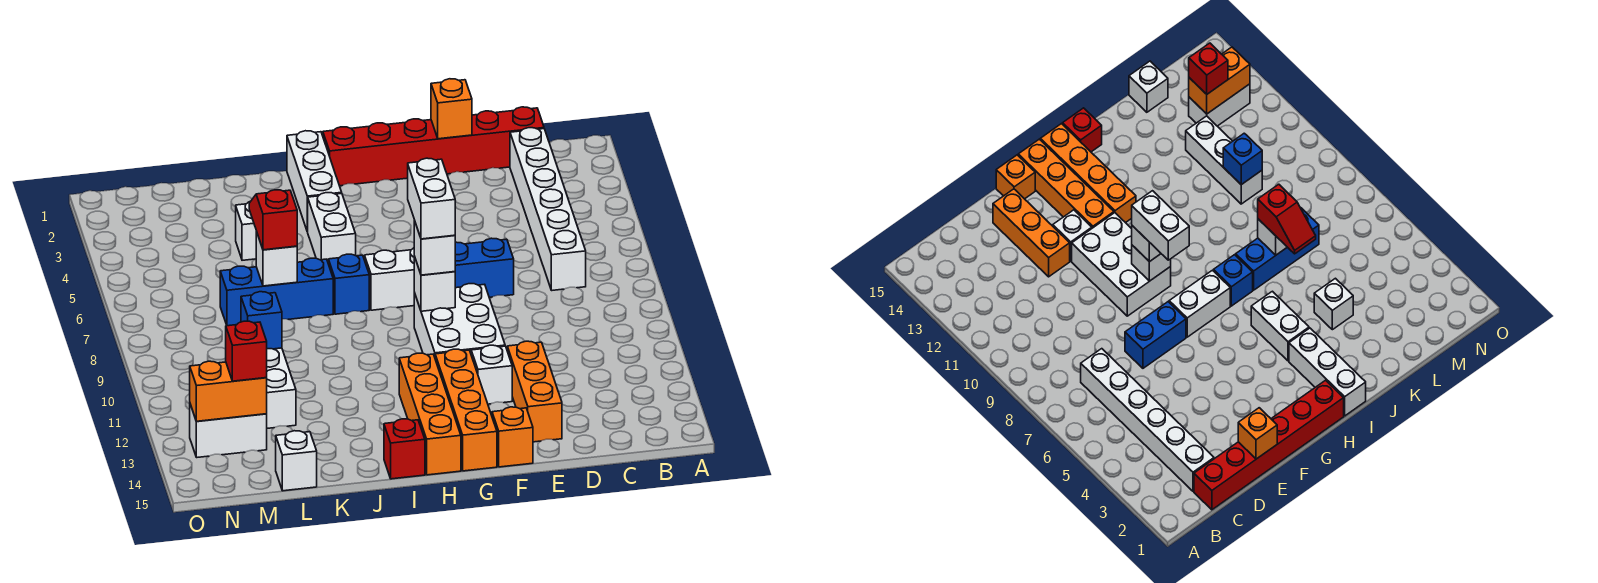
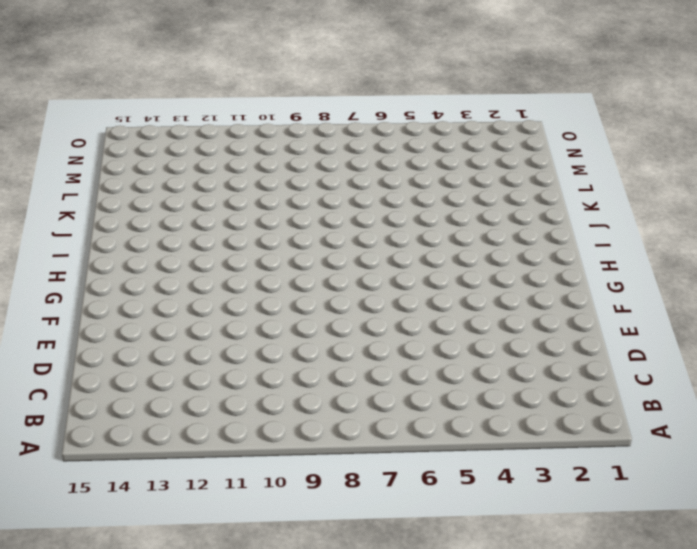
none -> red 1x6 brick [323,107,544,186]
none -> white 1x6 brick [510,128,586,290]
none -> blue 1x2 brick [455,238,514,297]

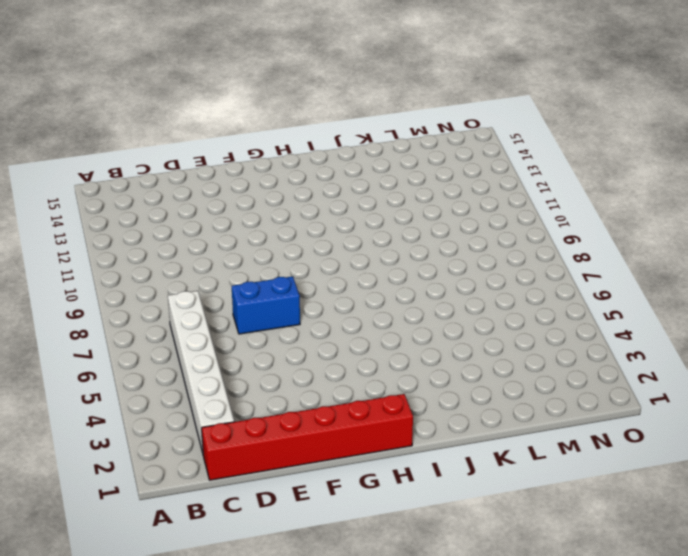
none -> orange 1x3 brick [507,341,562,442]
none -> white 2x3 brick [414,284,505,357]
none -> white 1x1 brick [471,345,512,404]

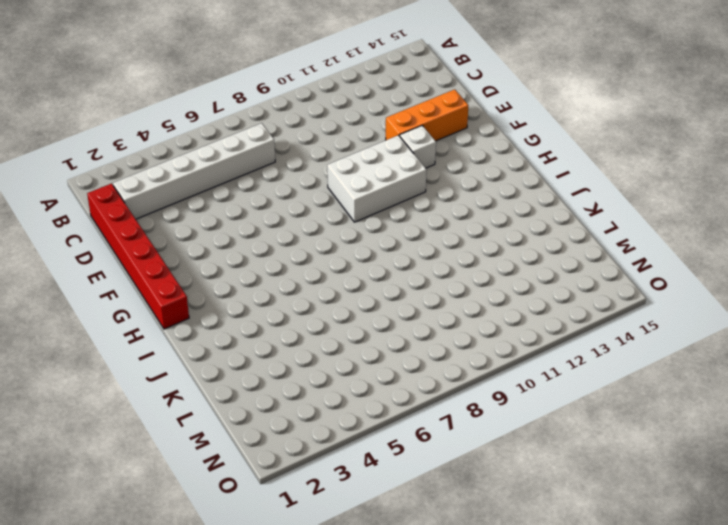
none -> blue 1x2 brick [455,238,514,297]
none -> orange 1x1 brick [492,407,533,467]
none -> white 1x2 brick [365,248,415,310]

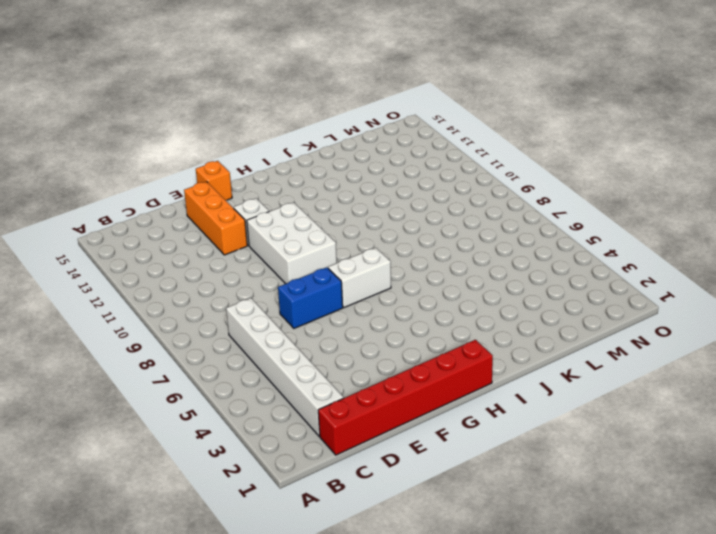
none -> orange 1x4 brick [435,349,497,471]
none -> orange 1x4 brick [399,353,461,475]
none -> white 1x3 brick [287,131,342,232]

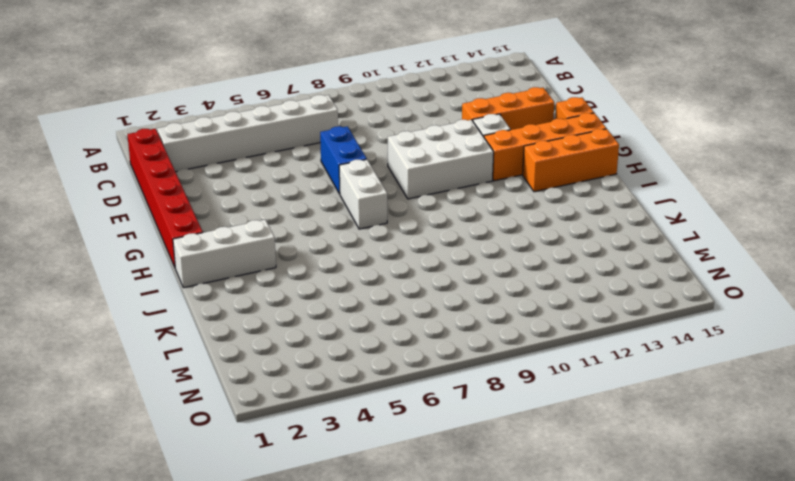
orange 1x3 brick [523,129,619,192] -> orange 1x4 brick [399,353,461,475]
none -> white 1x2 brick [308,193,356,261]
none -> blue 1x1 brick [328,254,369,314]
none -> red 1x1 brick [384,419,425,479]

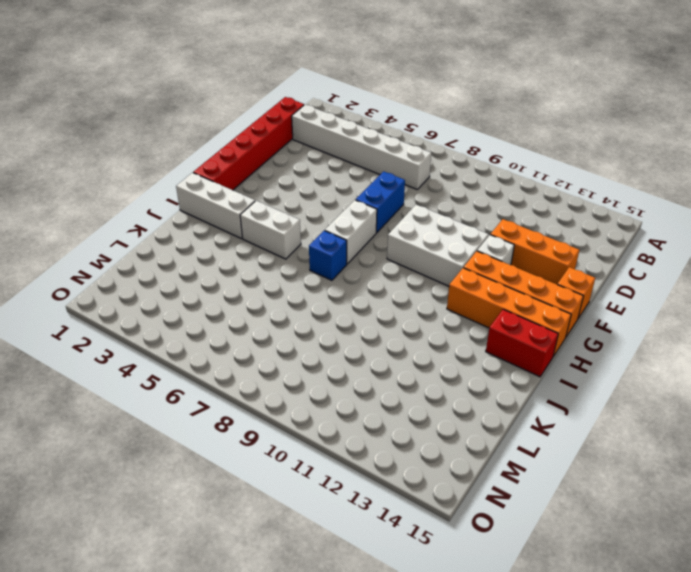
red 1x2 brick [486,309,558,377] -> red 1x1 brick [384,419,425,479]
none -> blue 1x3 brick [220,258,333,326]
none -> white 1x1 brick [236,202,256,260]
none -> white 1x3 brick [267,348,296,428]

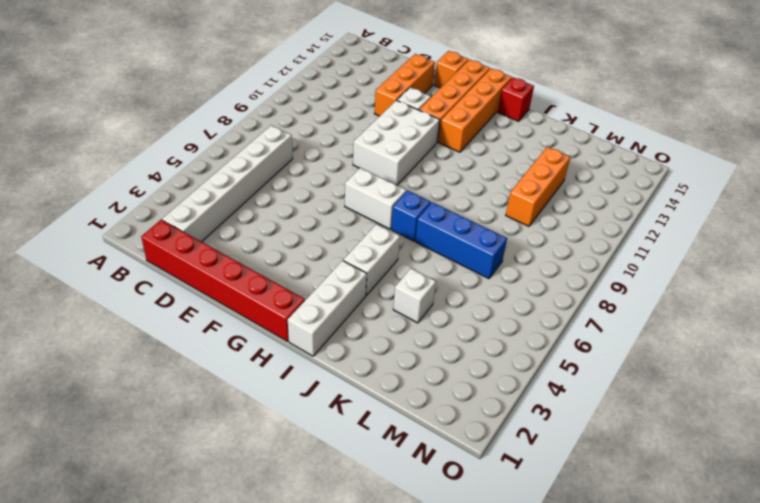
orange 1x3 brick [506,147,570,226] -> white 1x3 brick [267,348,296,428]
none -> blue 1x2 brick [455,238,514,297]
none -> white 1x1 brick [276,431,317,491]
none -> white 1x2 brick [190,404,267,457]

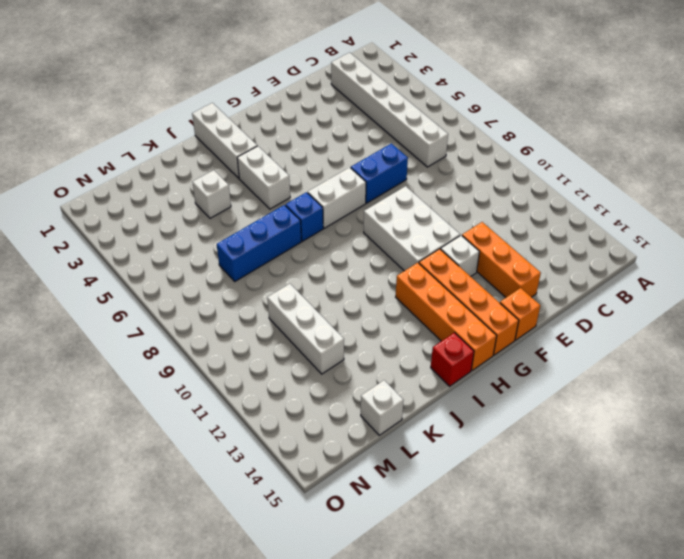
none -> red 1x6 brick [323,107,544,186]
none -> white 1x2 brick [190,404,267,457]
none -> orange 1x1 brick [431,79,472,139]

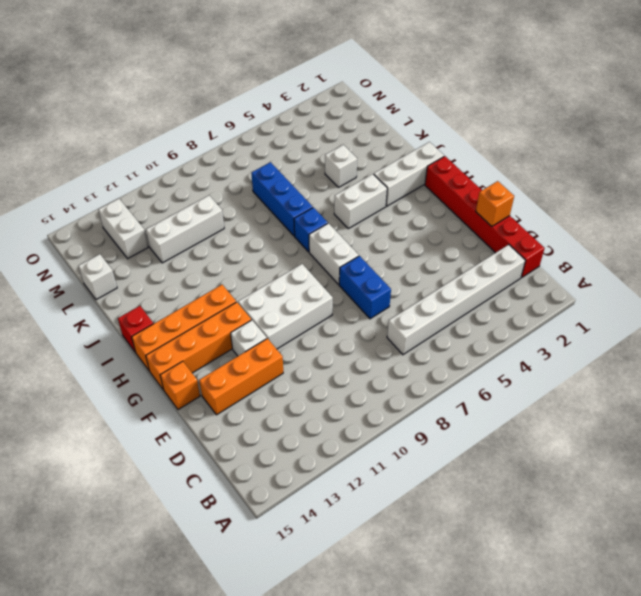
none -> white 1x1 brick [414,257,455,311]
none -> white 1x1 brick [256,231,297,286]
none -> blue 1x1 brick [241,292,282,349]

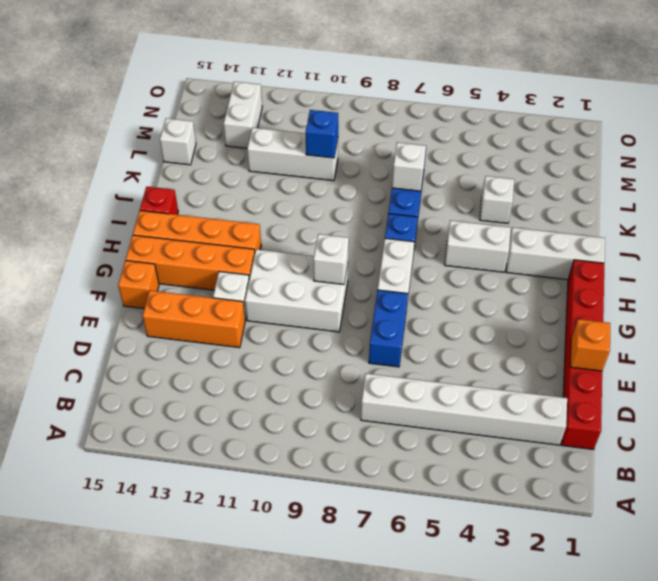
none -> orange 1x2 brick [190,361,267,421]
none -> white 1x1 brick [414,220,455,275]
none -> red 1x2 slope [249,190,297,250]

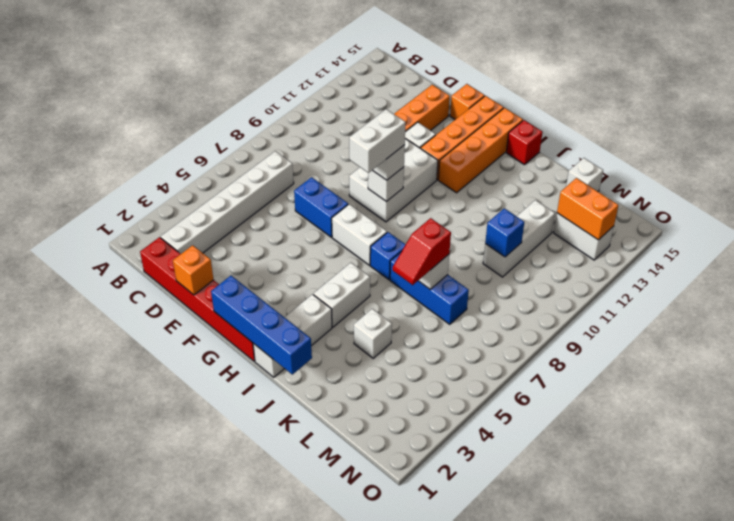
blue 1x4 brick [211,276,312,375] -> none
none -> red 1x1 brick [226,321,267,381]

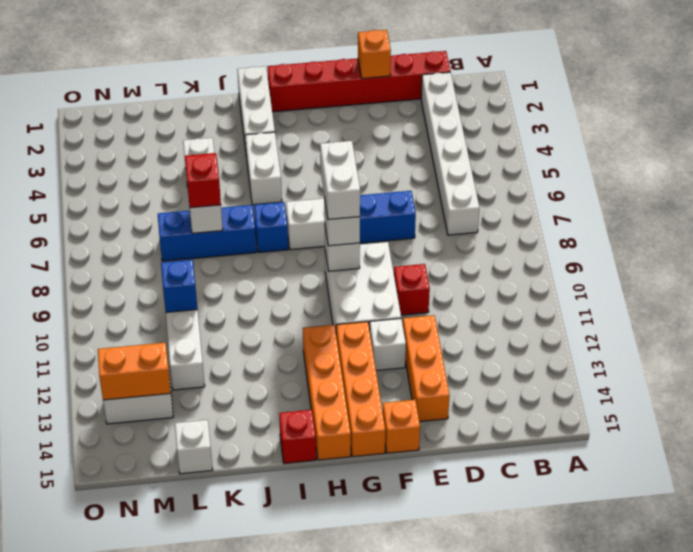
red 1x1 brick [394,264,430,315] -> red 1x1 brick moved to [226,321,267,381]

